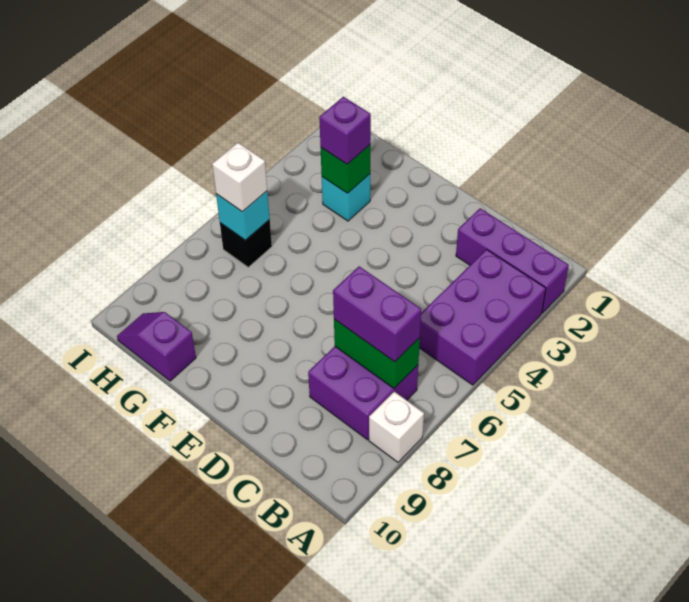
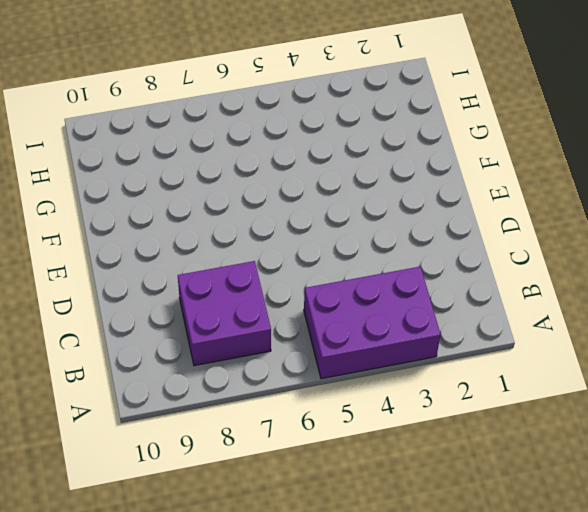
none -> purple 1x3 brick [456,208,569,313]
none -> white 1x1 brick [369,392,424,462]
none -> cyan 1x1 brick [322,174,370,221]

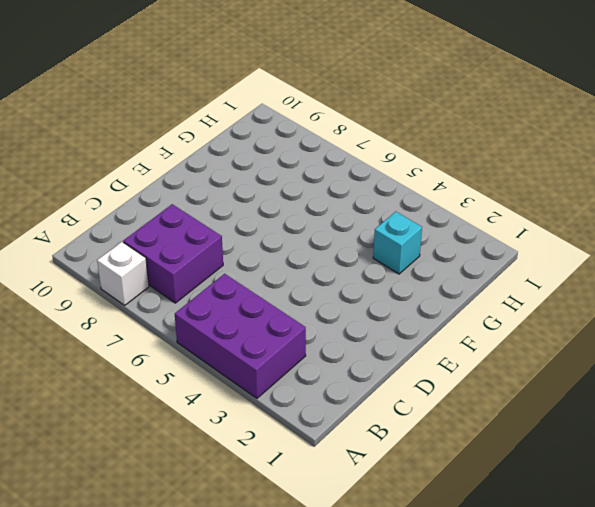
none -> purple 1x3 brick [456,208,569,313]
none -> purple 1x2 slope [117,312,196,381]
none -> black 1x1 brick [220,220,272,267]

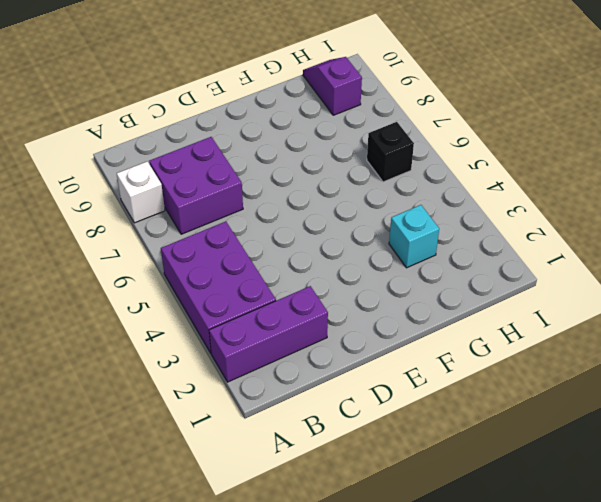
purple 1x2 slope [303,57,362,115] -> purple 1x2 slope turned to [117,312,196,381]
none -> green 1x2 brick [334,319,420,388]
none -> green 1x1 brick [321,145,370,193]
none -> cyan 1x1 brick [216,191,270,240]

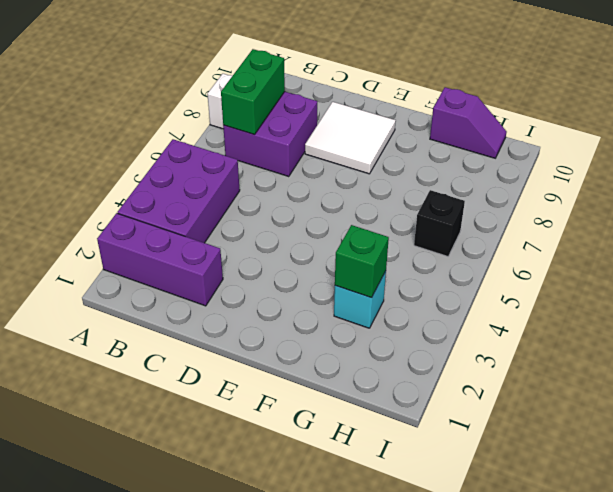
green 1x2 brick [221,49,285,134] -> green 1x2 brick turned to [334,319,420,388]
white 2x2 tile [305,102,396,174] -> none
none -> cyan 1x1 brick [216,191,270,240]
none -> purple 1x2 brick [333,266,421,362]
none -> purple 1x1 brick [319,97,371,164]

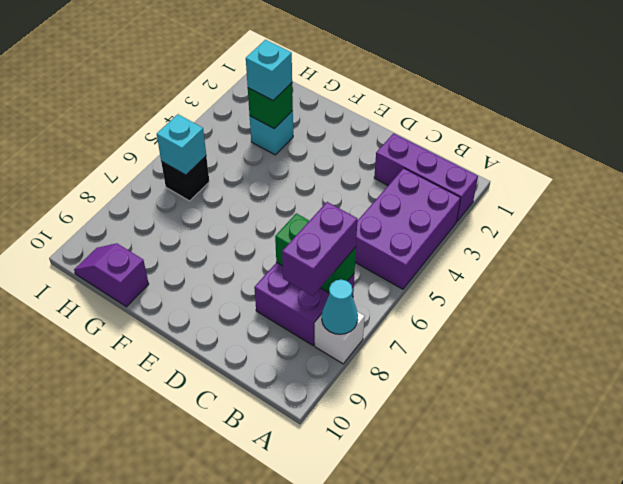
cyan 1x1 cone [322,279,358,334] -> none
purple 1x2 brick [282,202,358,296] -> purple 1x2 brick turned to [333,266,421,362]
cyan 1x1 brick [246,40,292,100] -> purple 1x1 brick [319,97,371,164]
none -> white 1x1 brick [212,143,267,212]

